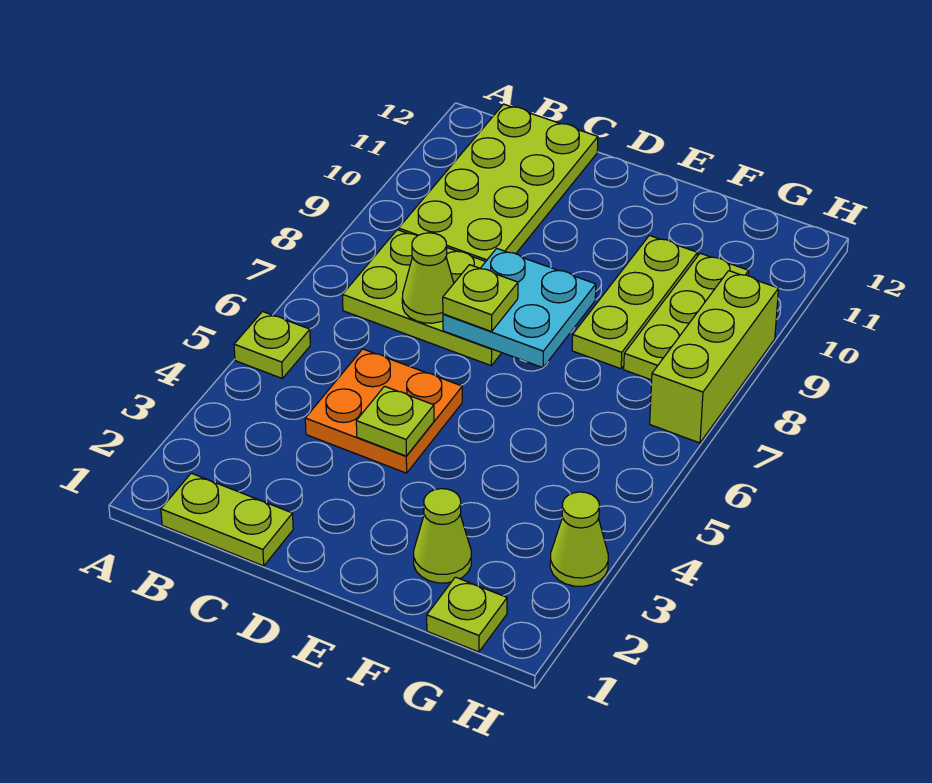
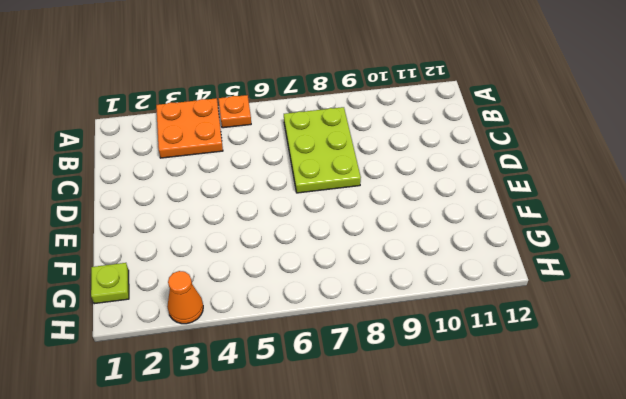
orange 2x2 plate [156,98,223,158] -> orange 2x2 plate moved to [305,349,462,473]
orange 1x1 plate [219,95,251,128] -> lime 1x1 plate [234,312,310,379]
orange 1x1 cone [167,271,203,324] -> lime 1x1 cone [550,492,608,586]
none -> lime 1x2 plate [161,473,293,566]
none -> lime 2x4 plate [399,104,598,261]
none -> lime 1x1 cone [414,489,471,583]

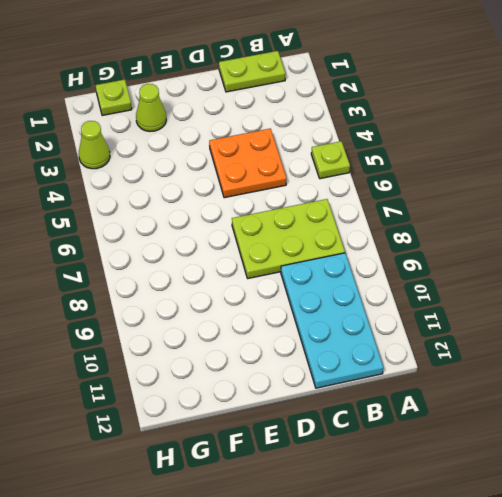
cyan 2x4 plate [281,253,383,388] -> lime 2x4 plate [399,104,598,261]
none -> lime 1x3 plate [572,235,697,369]
none -> lime 1x3 plate [624,253,749,380]
none -> lime 1x3 brick [650,271,779,443]

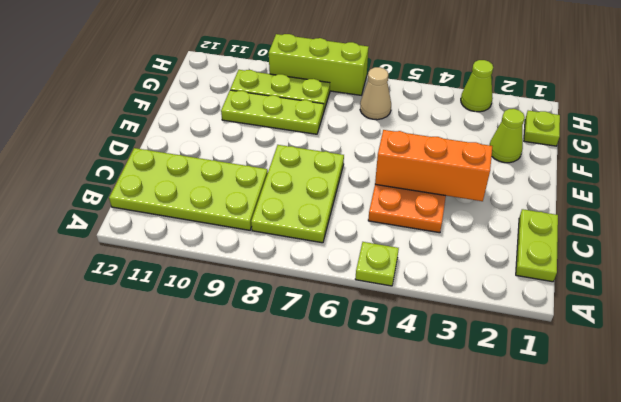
orange 1x3 brick [375,130,493,201] -> lime 1x1 plate [356,386,434,456]
tan 1x1 cone [360,67,391,120] -> none
none -> lime 1x1 cone [402,233,454,323]
none -> cyan 2x2 plate [443,248,596,368]
none -> lime 1x1 plate [443,265,518,332]

